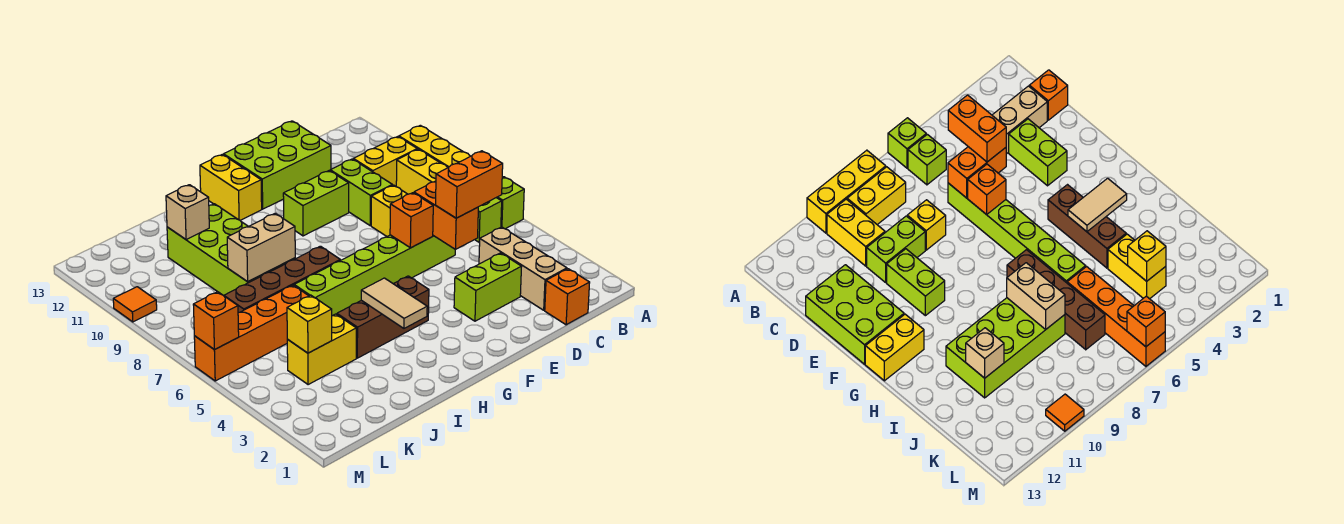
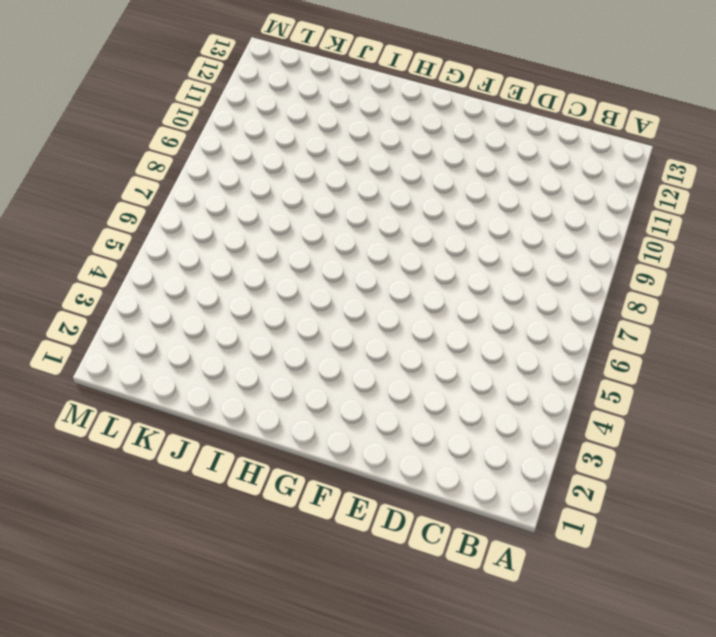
none -> lime 1x1 brick [497,177,524,229]
none -> yellow 1x3 brick [399,125,470,168]
none -> lime 1x1 brick [475,198,502,242]

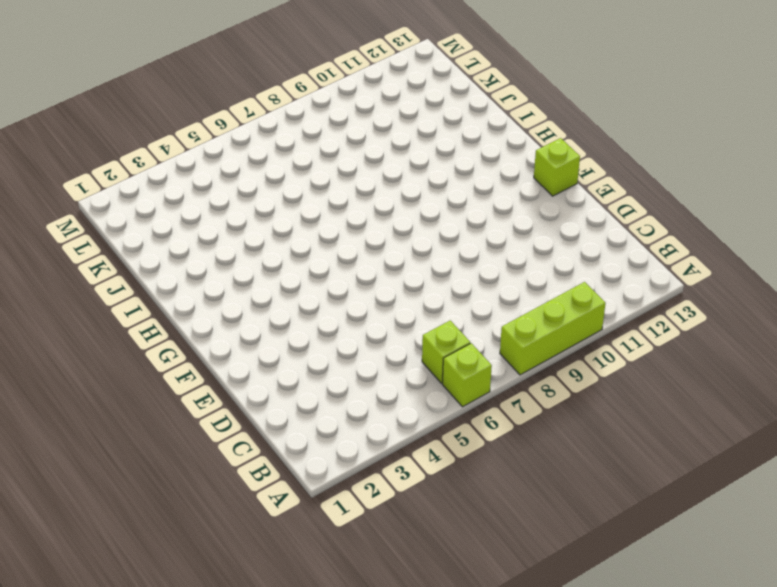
lime 1x3 brick [500,282,605,375] -> yellow 1x3 brick [399,125,470,168]
lime 1x1 brick [534,138,580,196] -> lime 2x3 brick [224,121,331,209]
none -> yellow 1x2 brick [396,149,448,194]
none -> yellow 1x2 brick [353,137,417,186]
none -> orange 1x1 brick [545,269,590,325]

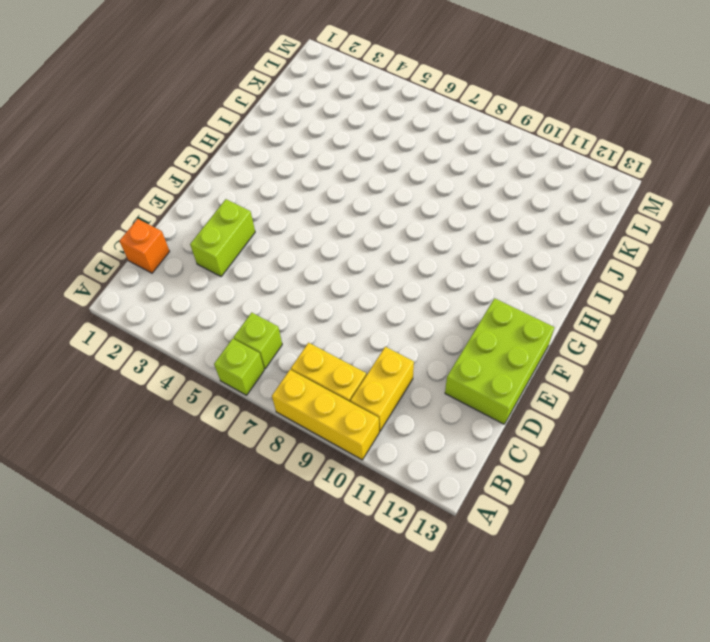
none -> tan 1x3 brick [479,227,567,310]
none -> lime 1x6 brick [294,235,455,316]
none -> yellow 1x1 brick [371,185,407,236]

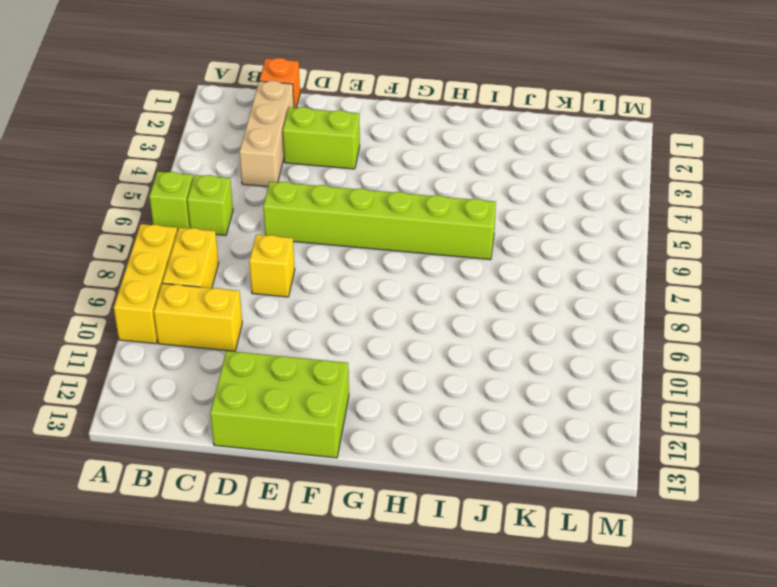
none -> lime 1x2 brick [330,159,392,226]
none -> lime 1x2 brick [283,171,349,236]
none -> brown 1x3 brick [337,276,429,358]

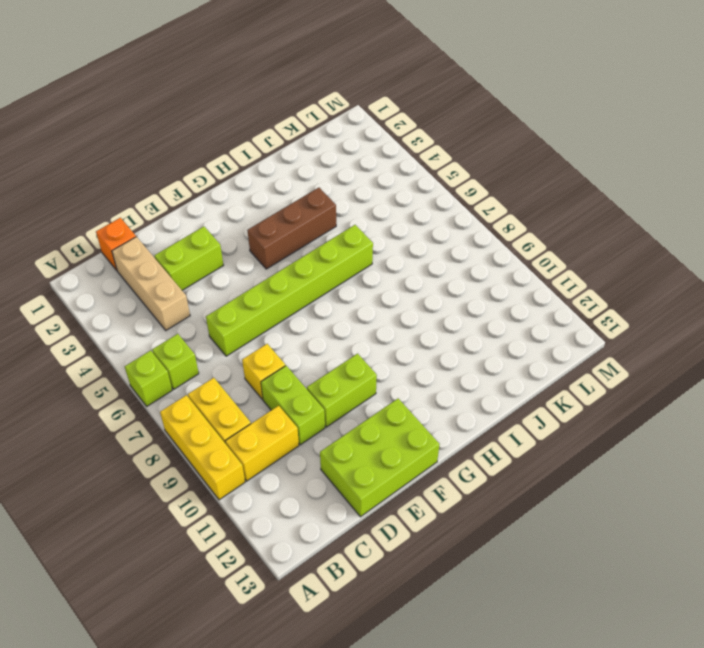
none -> yellow 1x2 brick [200,154,262,220]
none -> brown 1x4 brick [224,246,340,313]
none -> lime 2x4 brick [167,204,295,296]

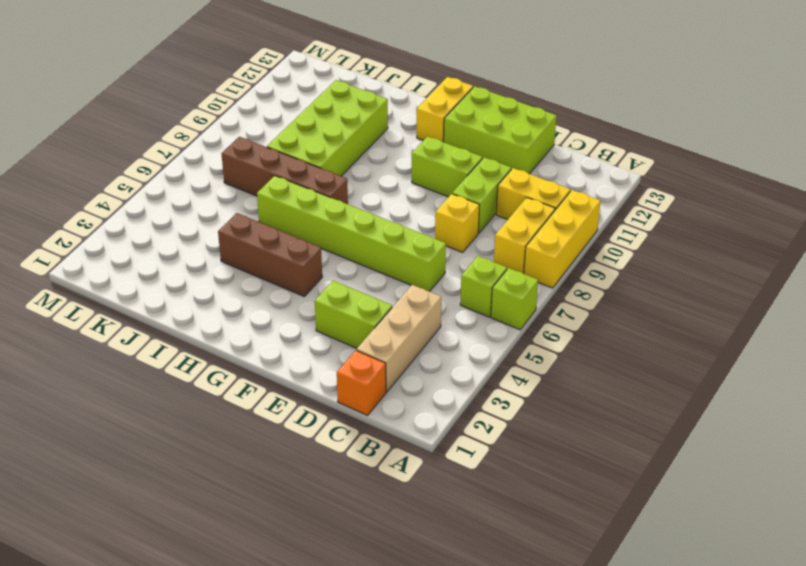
none -> yellow 1x2 brick [287,314,356,385]
none -> orange 1x4 brick [194,285,308,381]
none -> orange 1x1 tile [113,287,157,322]

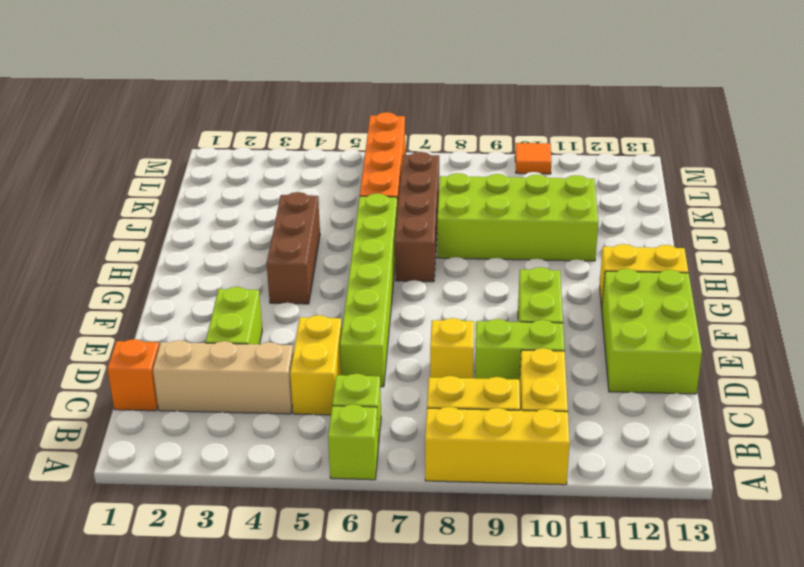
yellow 1x2 brick [290,315,342,415] -> yellow 1x2 brick moved to [287,314,356,385]
none -> orange 1x2 brick [414,181,478,250]
none -> orange 1x1 brick [390,193,433,248]
none -> tan 1x2 tile [361,278,427,328]

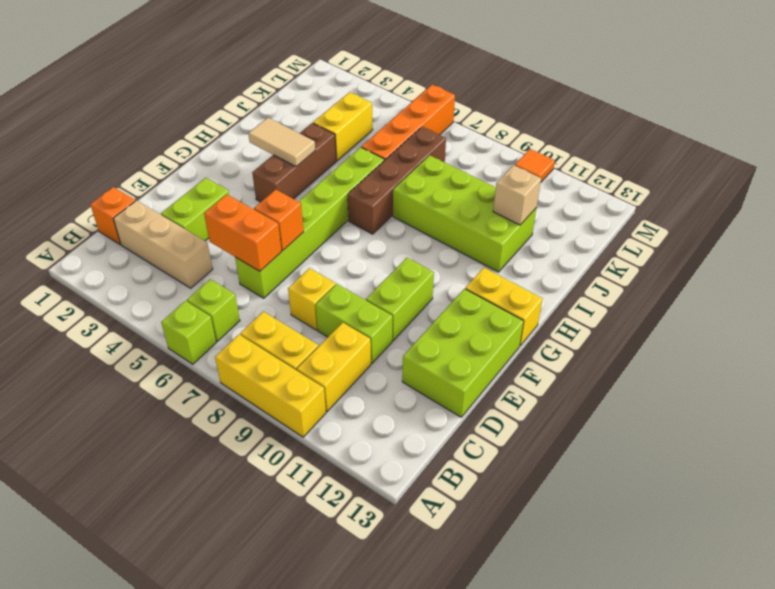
none -> tan 1x2 brick [227,213,295,282]
none -> yellow 1x1 brick [287,295,332,353]
none -> orange 1x1 brick [193,292,239,350]

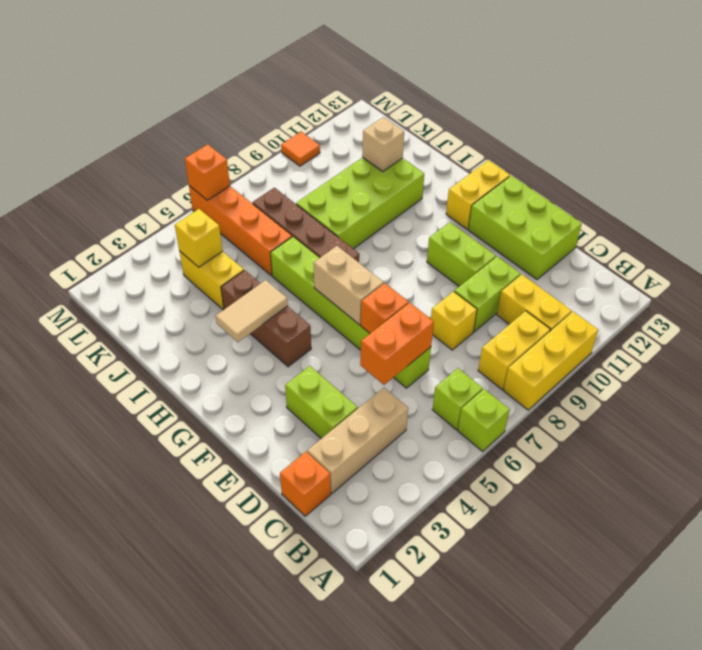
tan 1x2 brick [314,246,384,325] -> tan 1x2 brick moved to [227,213,295,282]
none -> orange 1x2 brick [436,151,503,218]

